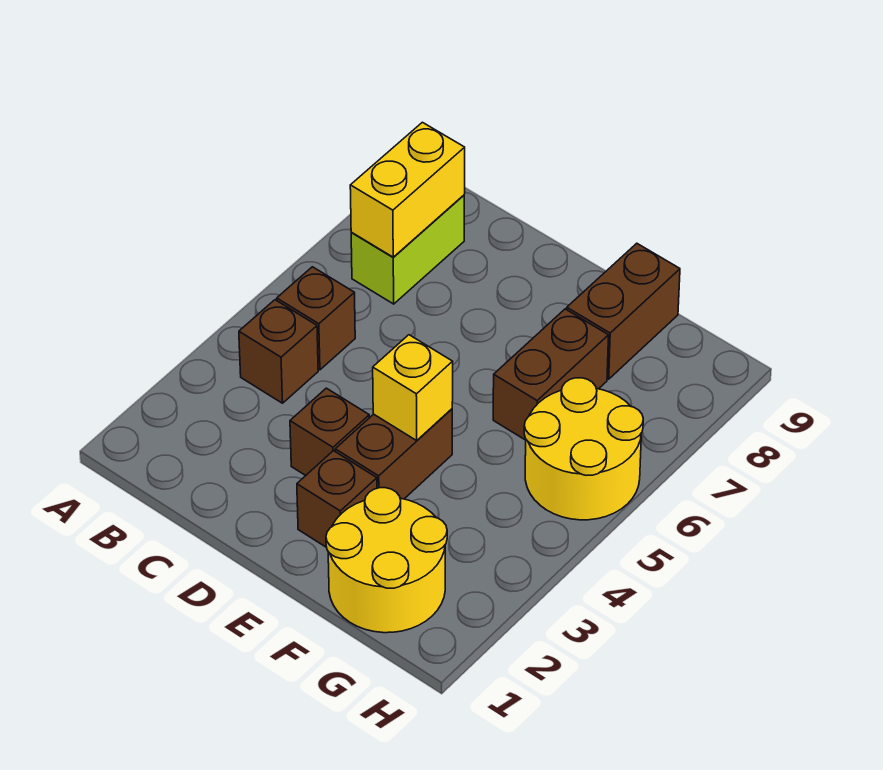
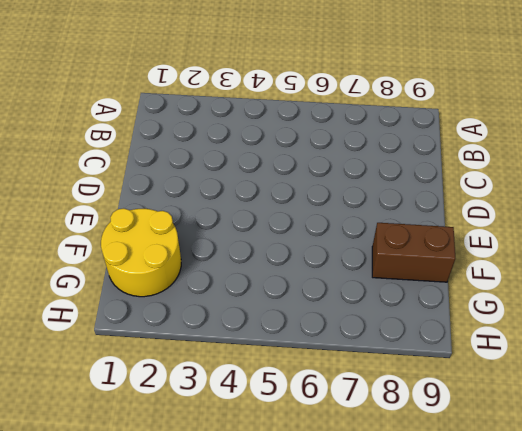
none -> brown 1x1 brick [239,300,318,403]
none -> brown 1x1 brick [277,267,355,370]
none -> lime 1x2 brick [351,195,464,304]

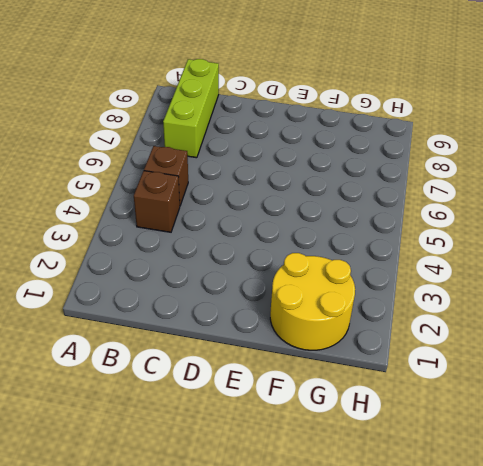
lime 1x3 brick [163,59,219,158] -> lime 1x2 brick [351,195,464,304]
none -> brown 1x1 brick [290,388,369,476]
none -> brown 1x1 brick [297,451,377,548]
none -> brown 1x2 brick [335,409,452,499]

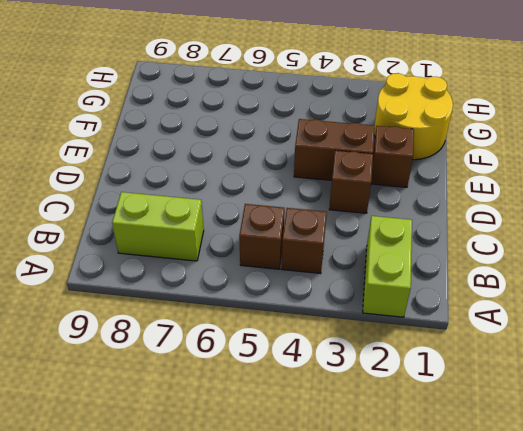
lime 1x2 brick [363,216,412,317] -> none
none -> brown 1x2 brick [493,309,609,440]
none -> brown 1x2 brick [567,243,680,379]
none -> yellow 2x2 round brick [524,378,643,520]

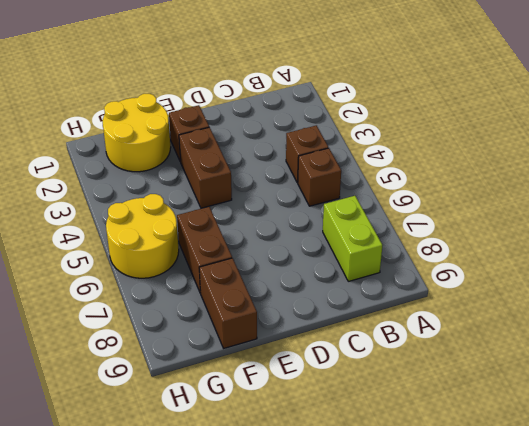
none -> brown 1x1 brick [290,388,369,476]
none -> yellow 1x2 brick [350,122,465,257]
none -> yellow 1x1 brick [373,335,453,440]

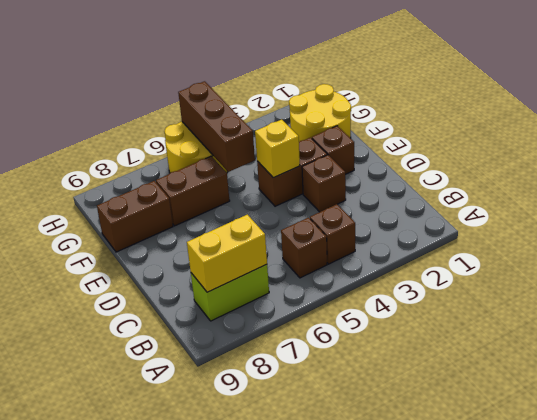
brown 1x3 brick [178,81,255,172] -> none

